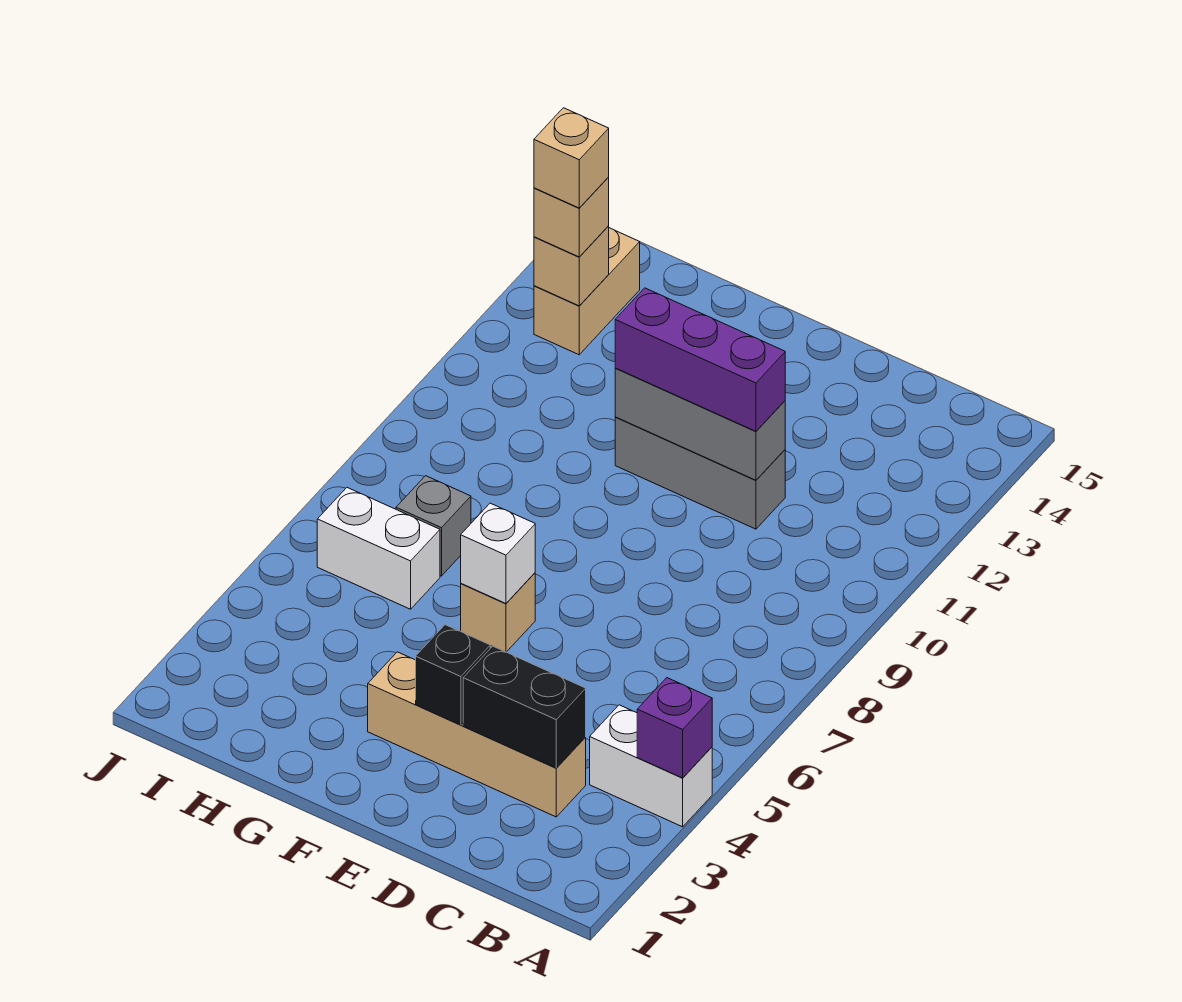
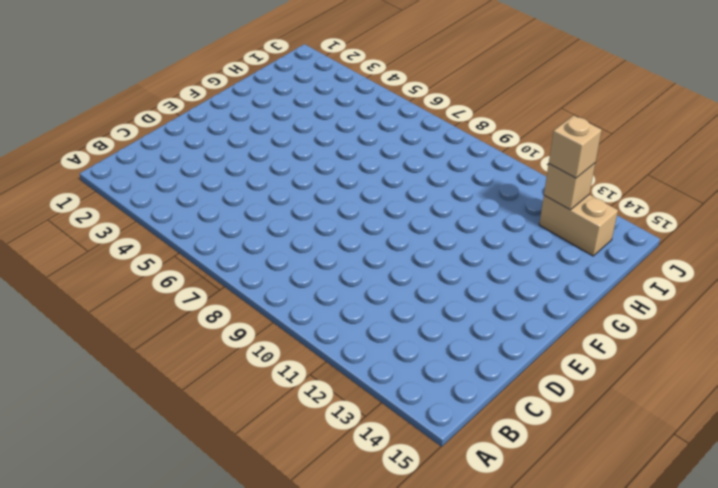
none -> white 1x2 brick [590,705,712,827]
none -> tan 1x4 brick [368,652,586,817]
none -> grey 1x3 brick [615,417,785,529]

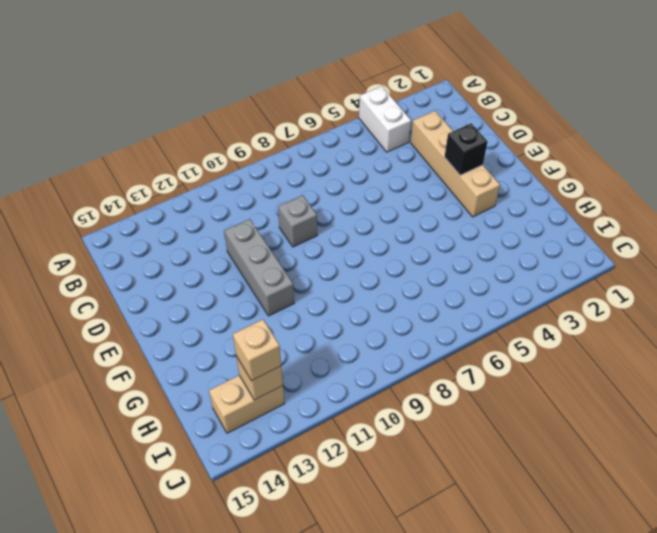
grey 1x1 brick [278,195,317,247] -> grey 1x1 brick moved to [396,476,471,576]
none -> tan 1x1 brick [461,573,535,652]
none -> white 1x2 brick [317,488,440,609]
none -> purple 1x1 brick [637,678,712,778]

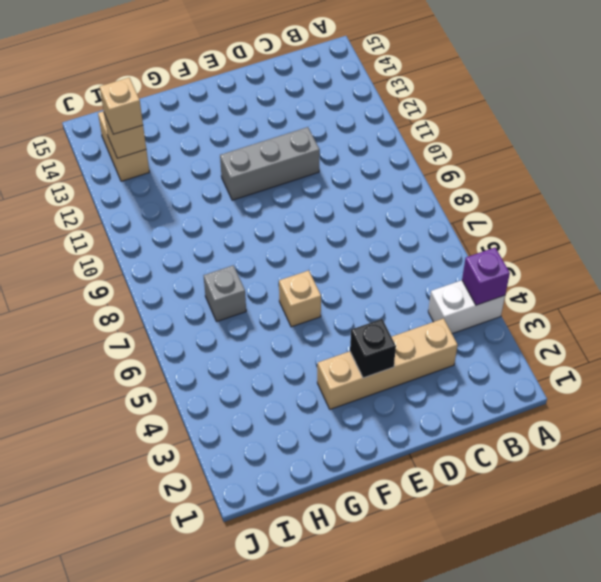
none -> white 1x2 brick [317,488,440,609]
none -> black 1x2 brick [463,646,586,768]
none -> grey 1x3 brick [615,368,785,480]

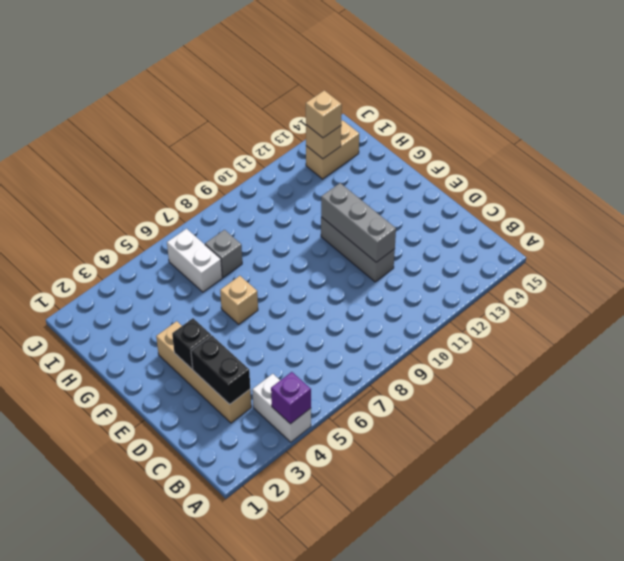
none -> white 1x1 brick [461,503,535,603]
none -> purple 1x3 brick [615,288,785,431]
none -> tan 1x1 brick [534,108,609,208]

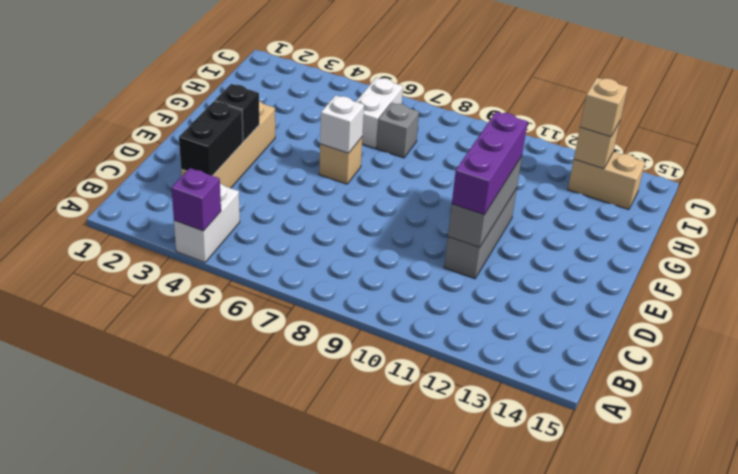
none -> tan 1x1 brick [534,108,609,208]

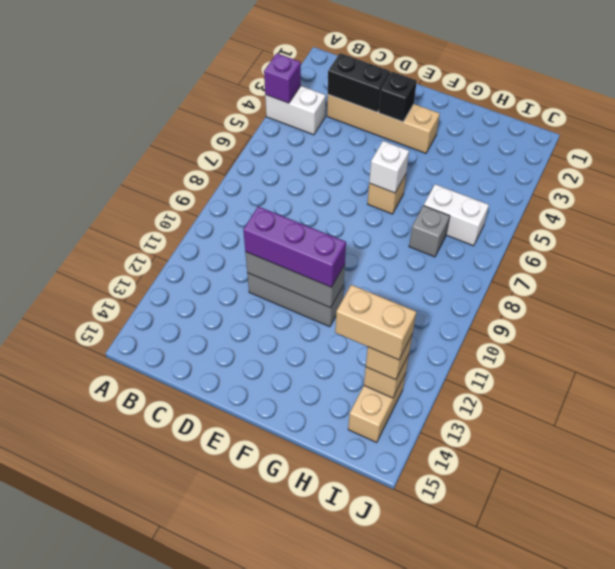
tan 1x2 brick [335,285,416,360] -> tan 1x1 brick [534,108,609,208]

